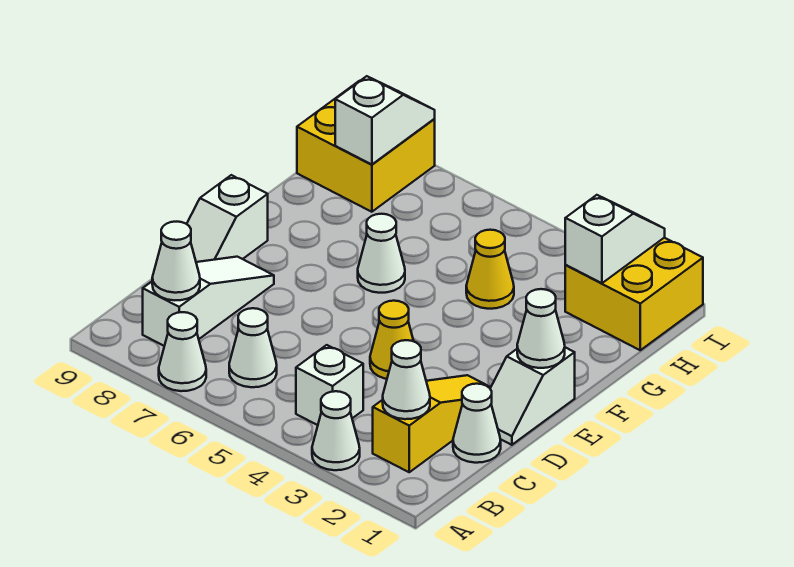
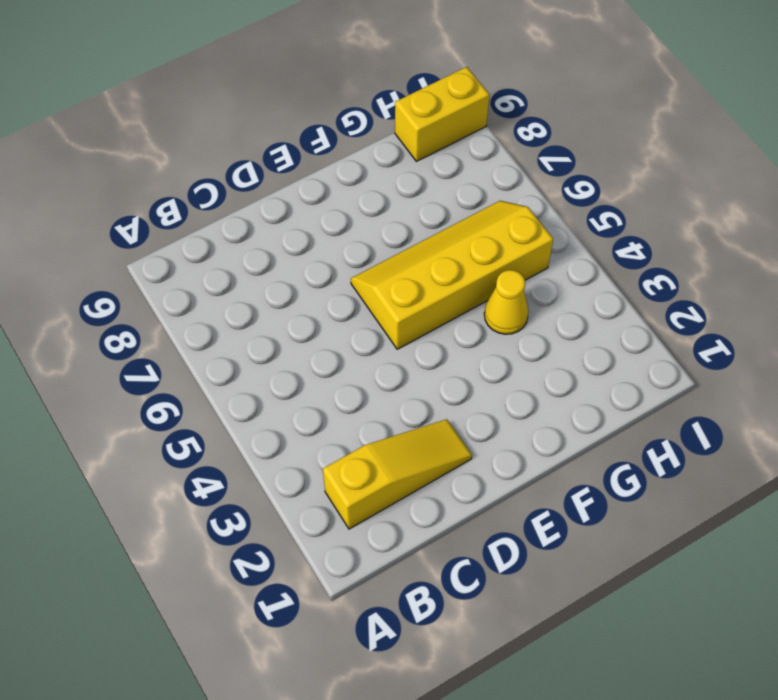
yellow 2x4 slope [351,201,553,349] -> white 1x1 cone [358,214,405,293]
yellow 1x2 brick [395,67,489,161] -> yellow 2x2 brick [297,81,435,212]
none -> white 1x1 cone [312,391,360,470]
none -> white 1x1 cone [159,312,206,391]
none -> white 1x1 brick [296,345,363,425]

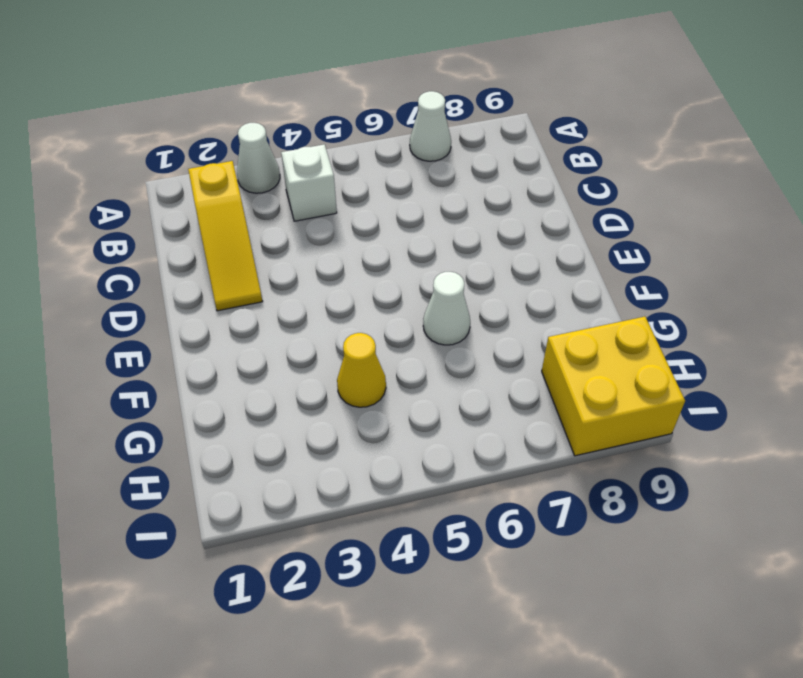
none -> white 1x1 cone [229,308,277,387]
none -> white 1x3 slope [143,257,274,346]
none -> white 1x1 cone [453,384,501,463]

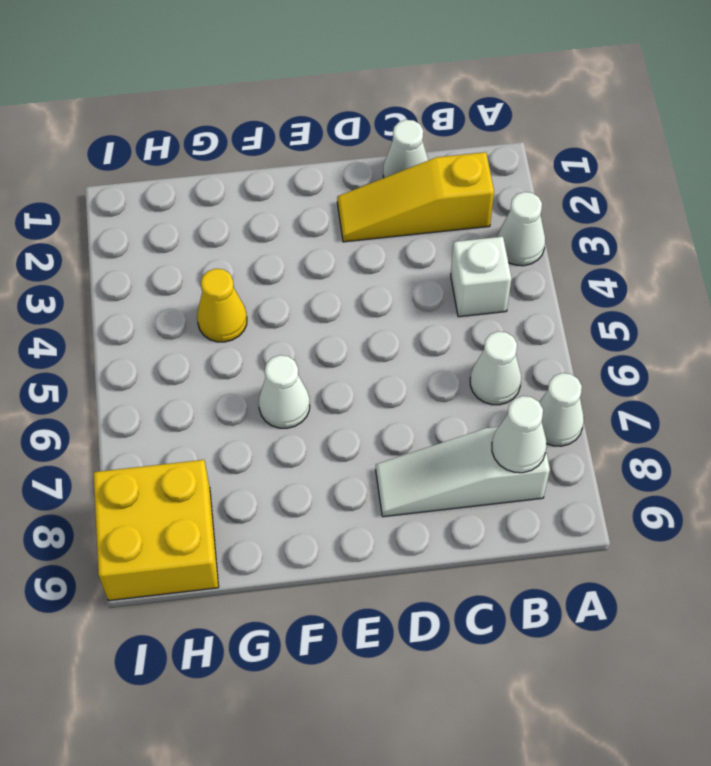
none -> white 1x2 slope [490,347,575,445]
none -> yellow 1x1 cone [370,301,413,379]
none -> white 1x2 slope [187,175,268,262]

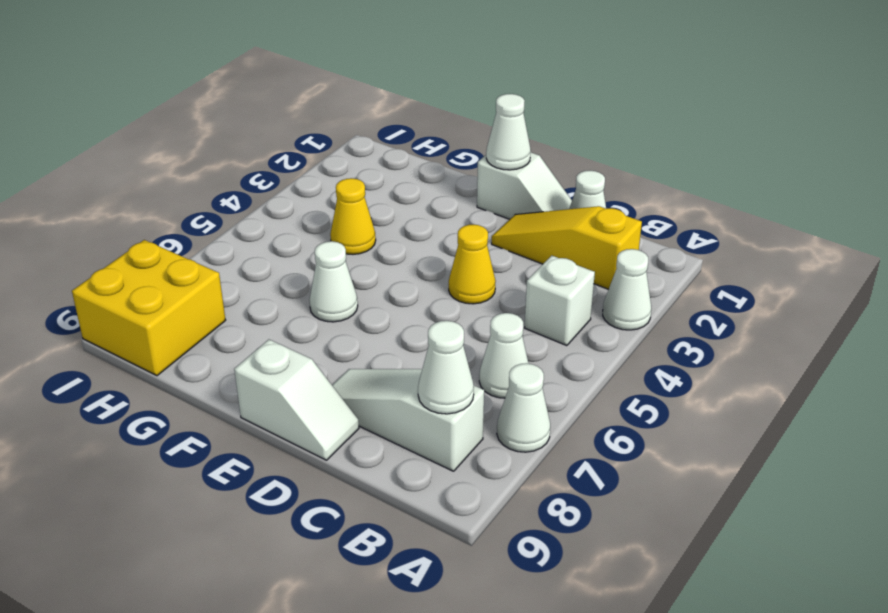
none -> yellow 2x2 brick [565,238,703,350]
none -> white 1x1 cone [383,340,430,419]
none -> white 1x2 slope [565,195,665,283]

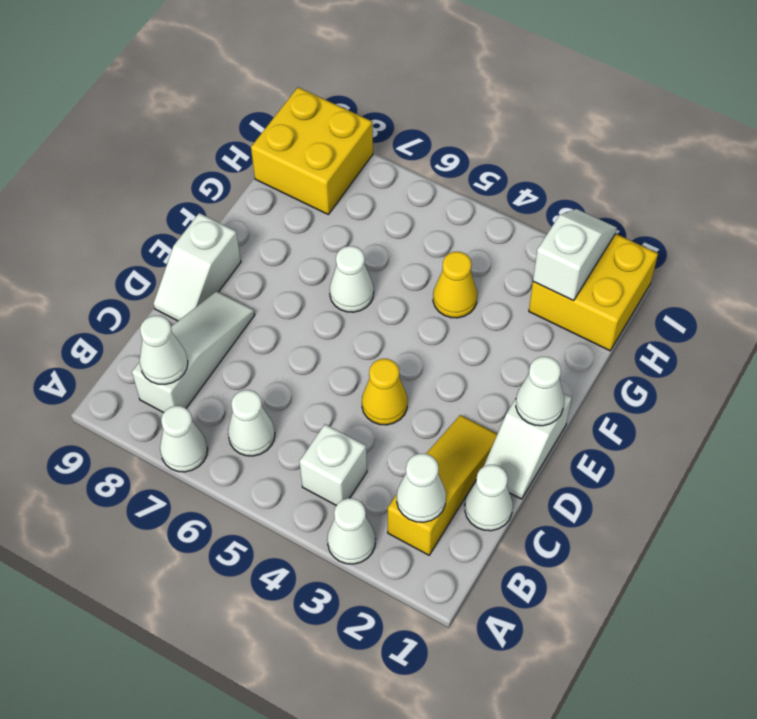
none -> white 1x2 slope [335,76,435,165]

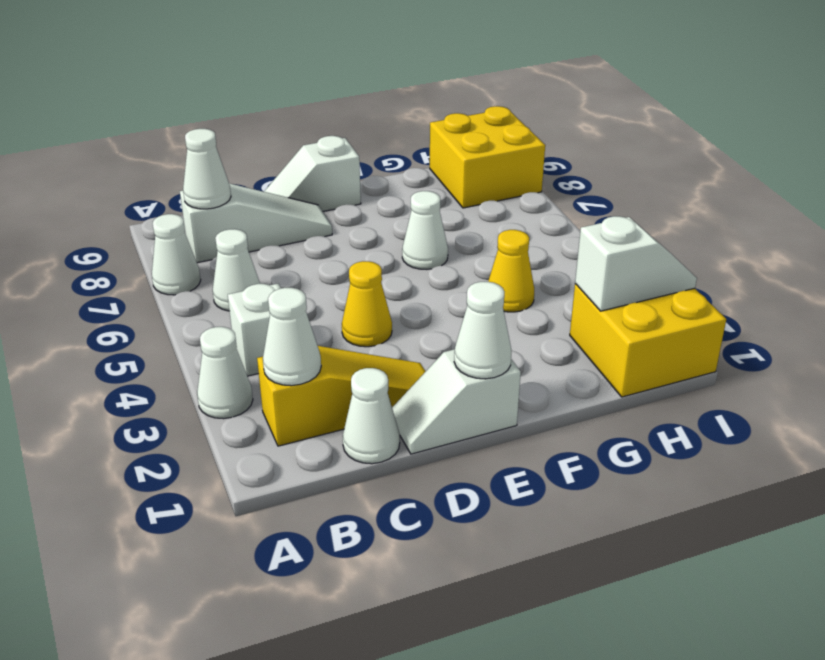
none -> white 1x2 slope [335,76,435,165]

